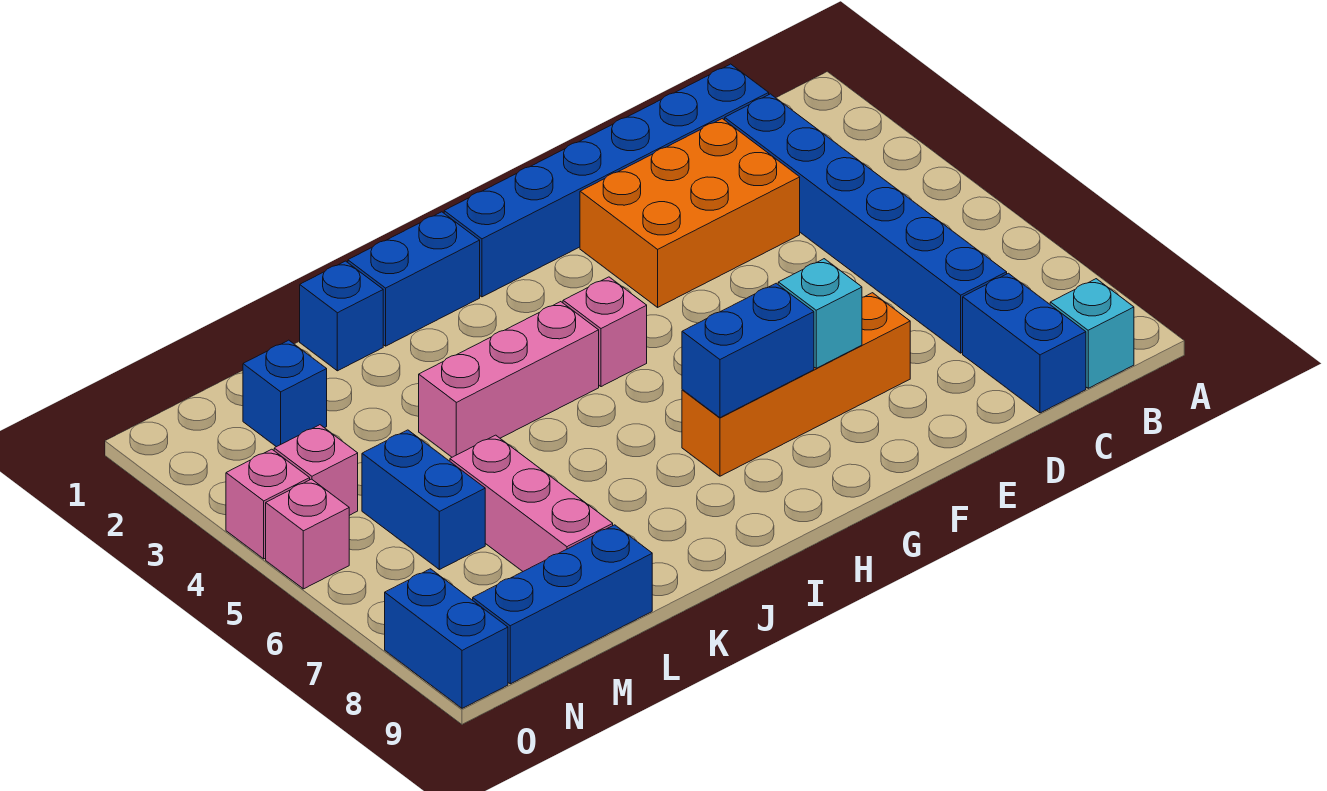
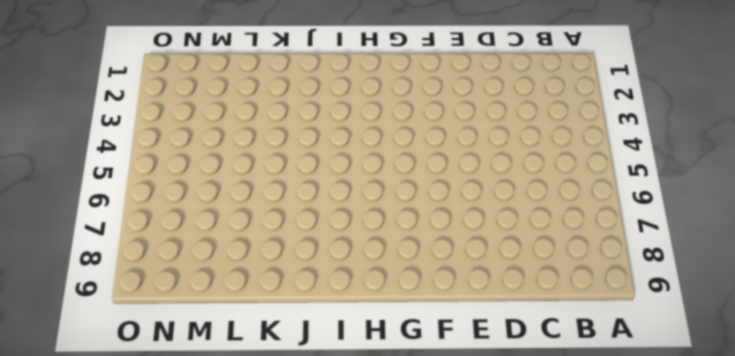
none -> cyan 1x1 brick [1050,279,1134,388]
none -> blue 1x6 brick [444,64,769,297]
none -> blue 1x6 brick [725,94,1007,353]

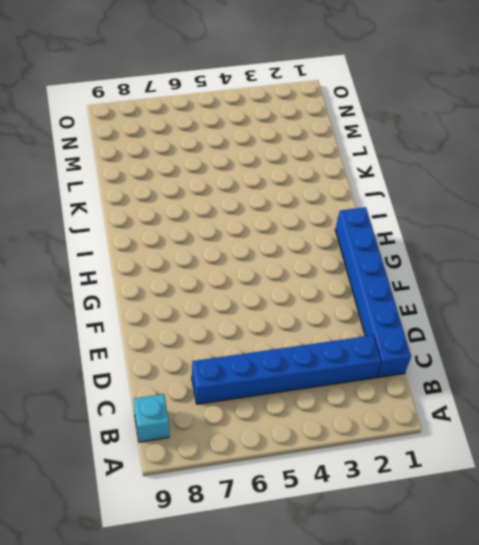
none -> blue 1x2 brick [963,273,1086,413]
none -> orange 2x3 brick [580,119,800,307]
none -> orange 1x4 brick [682,293,910,476]

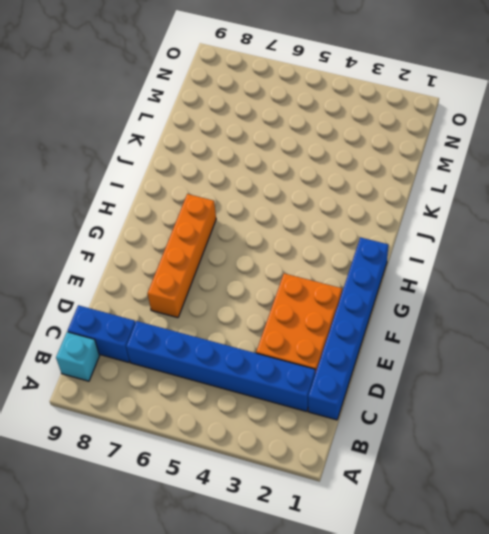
none -> pink 1x1 brick [563,277,647,387]
none -> blue 1x2 brick [348,212,480,346]
none -> pink 1x3 brick [419,302,599,457]

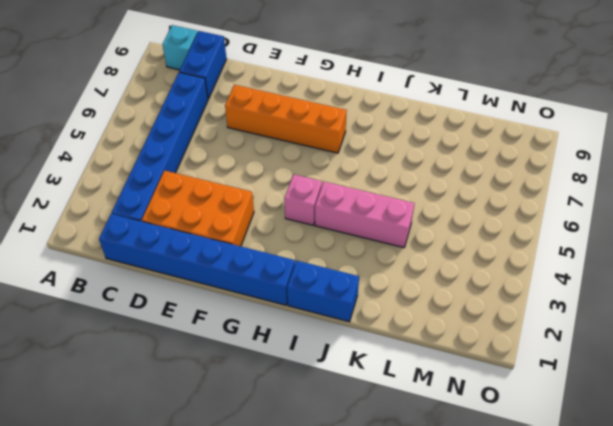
none -> blue 1x1 brick [300,261,383,371]
none -> pink 1x3 brick [450,435,613,571]
none -> blue 1x3 brick [473,525,652,684]

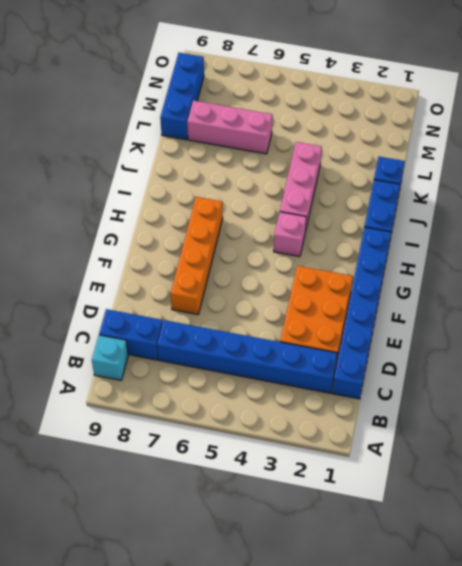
none -> blue 1x1 brick [243,340,327,447]
none -> blue 1x2 brick [362,430,485,570]
none -> pink 1x1 brick [274,425,358,515]

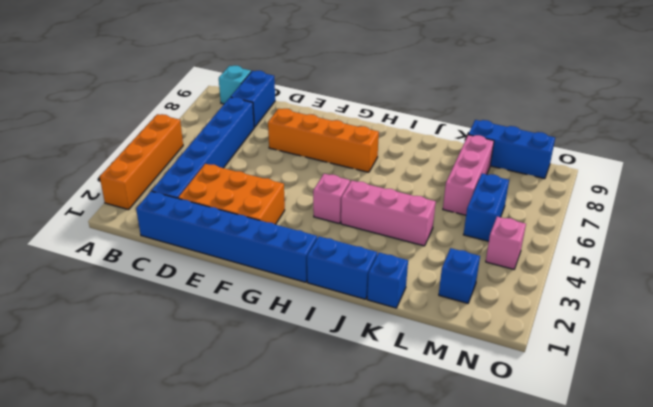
orange 1x4 brick [100,114,183,210] -> none
none -> pink 1x1 brick [226,449,310,559]
none -> pink 1x1 brick [266,479,349,589]
none -> blue 1x2 brick [385,569,508,708]

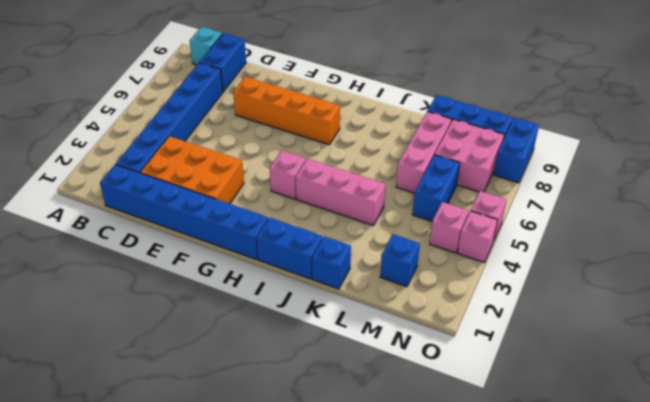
pink 2x2 brick [435,119,504,192] -> none
none -> cyan 1x1 brick [778,259,862,368]
none -> blue 1x2 brick [682,283,814,418]

